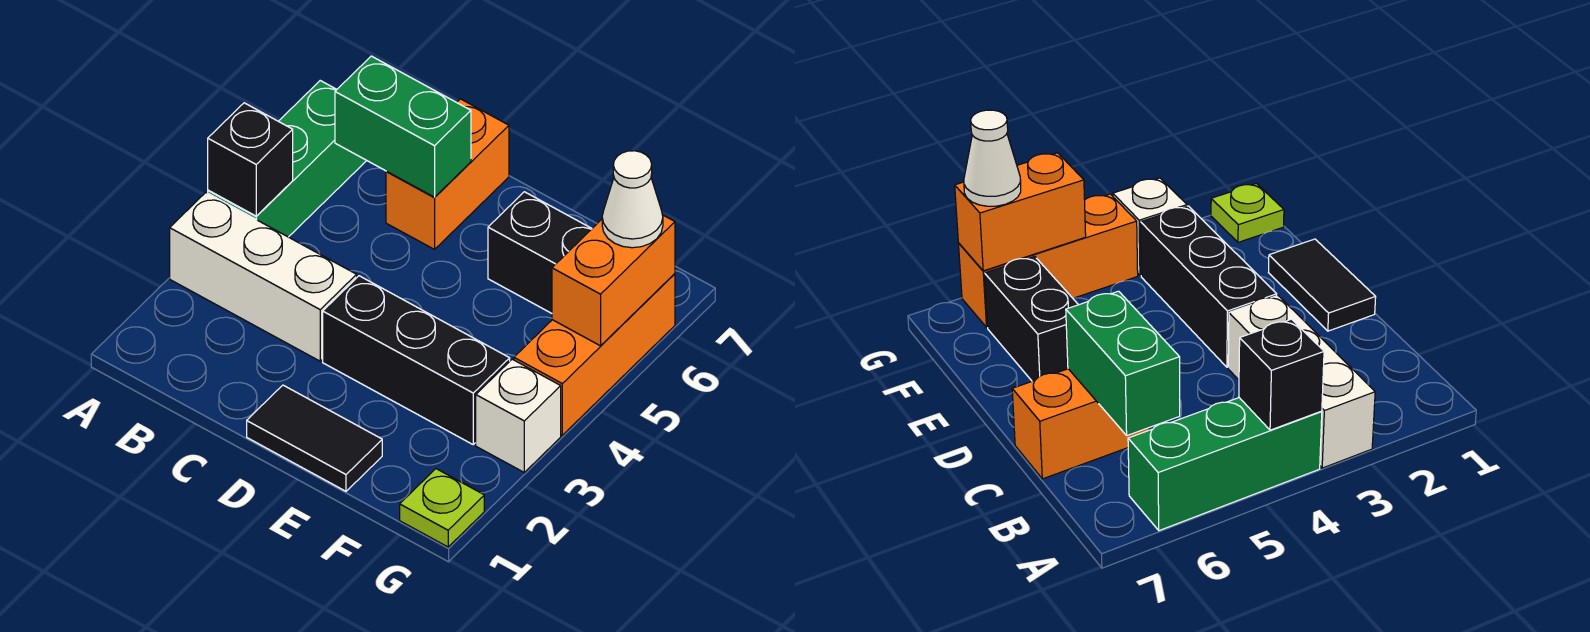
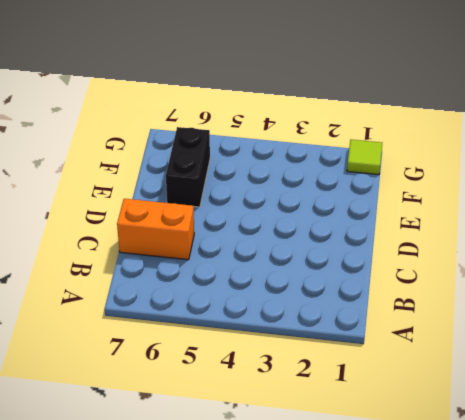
lime 1x1 tile [347,140,382,175] -> lime 1x1 plate [400,469,484,547]
none -> white 1x3 brick [170,193,357,361]
none -> green 1x3 brick [208,81,366,237]
none -> black 1x2 tile [247,385,382,491]

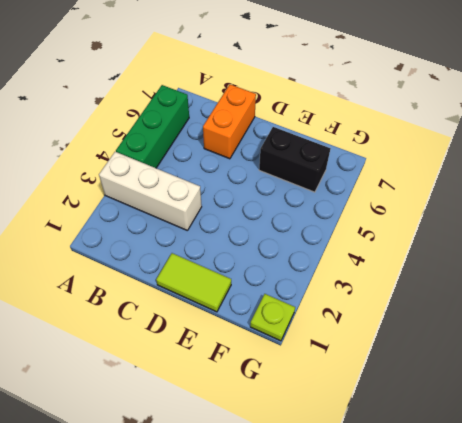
lime 1x2 tile [156,253,231,312] -> black 1x2 tile [247,385,382,491]
none -> black 1x3 brick [323,276,510,444]
none -> white 1x1 brick [476,359,561,472]
none -> orange 1x3 brick [514,274,675,435]

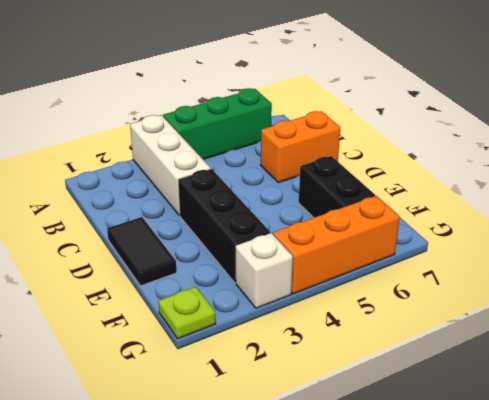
none -> black 1x1 brick [208,103,293,216]
none -> green 1x2 brick [335,56,471,197]
none -> orange 1x2 brick [552,215,675,346]

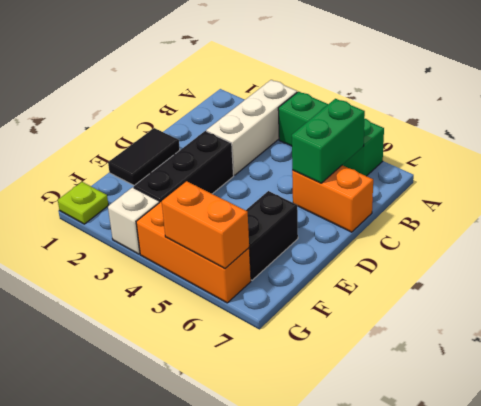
none -> black 1x1 brick [208,103,293,216]
none -> white 1x1 cone [602,151,663,248]

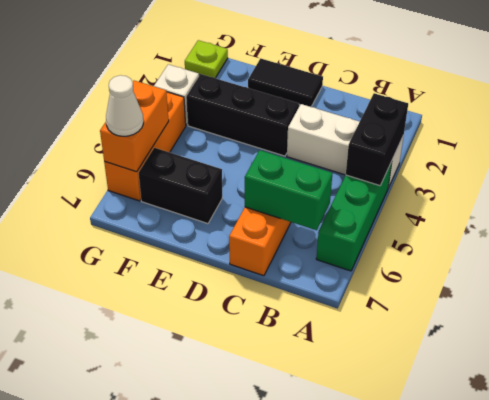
black 1x2 brick [346,93,408,186] -> black 1x1 brick [208,103,293,216]

